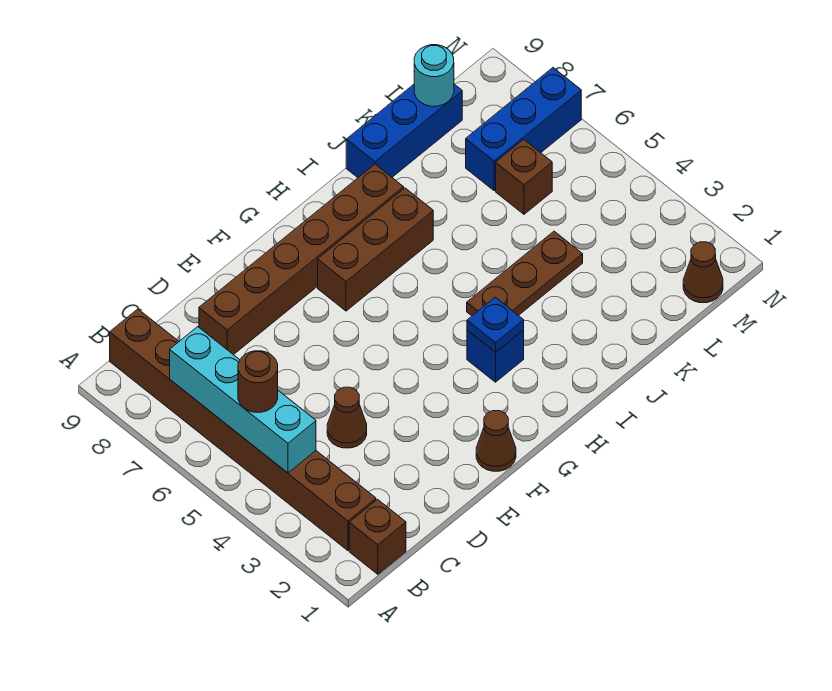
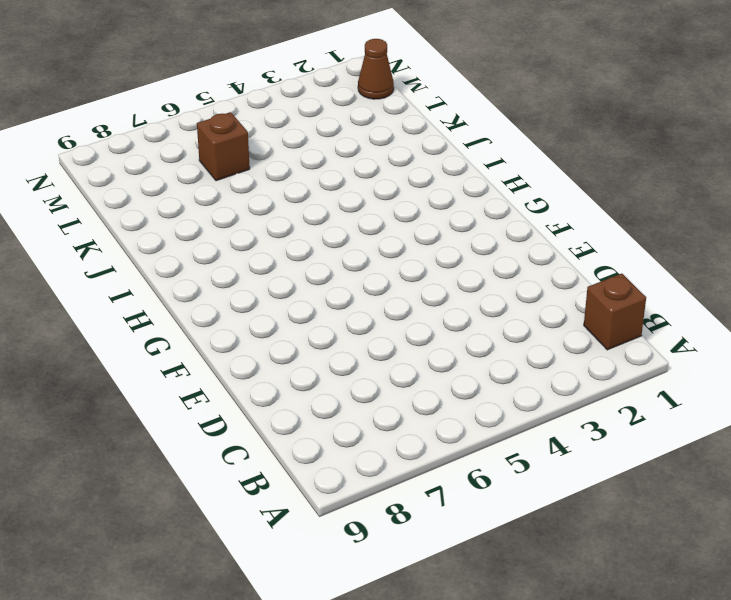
none -> brown 1x8 brick [110,309,376,550]
none -> brown 1x1 cone [327,387,367,448]
none -> brown 1x6 brick [199,164,404,355]

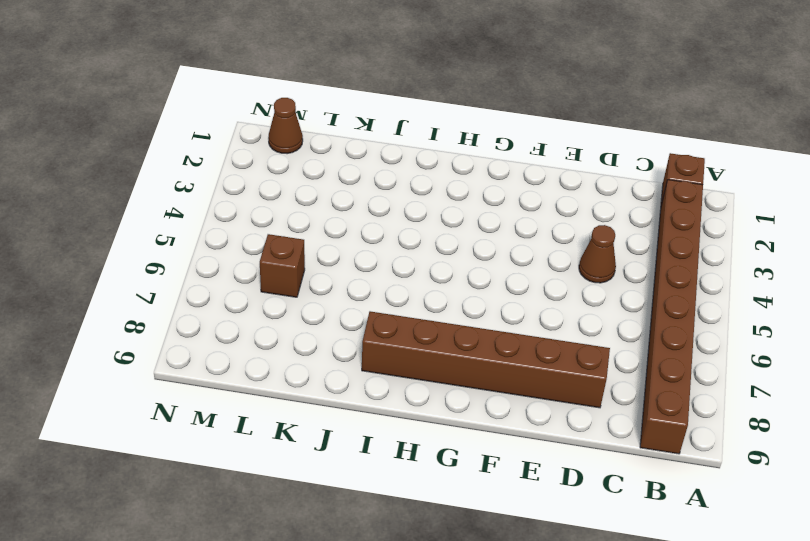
none -> brown 1x1 cone [476,411,516,471]
none -> brown 1x3 brick [318,188,433,311]
none -> blue 1x1 brick [467,330,524,382]

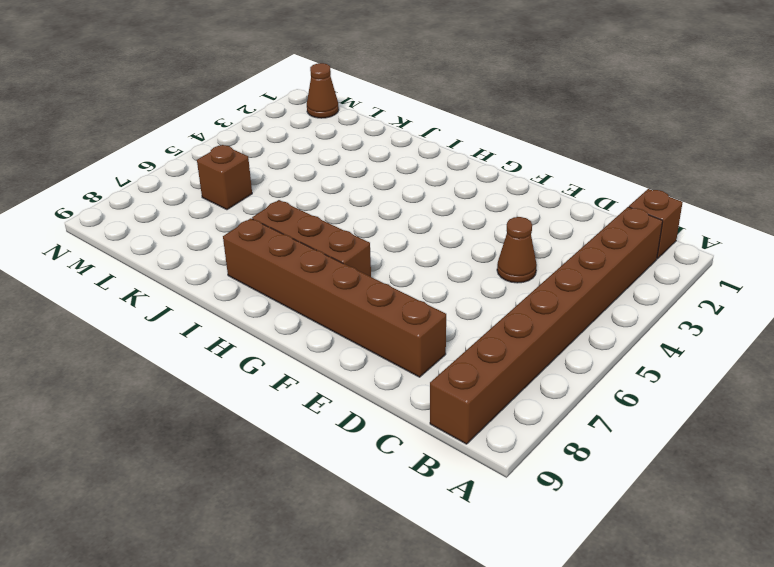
none -> brown 1x1 cone [476,411,516,471]
none -> blue 1x1 brick [467,330,524,382]
none -> brown 1x3 plate [467,231,583,316]

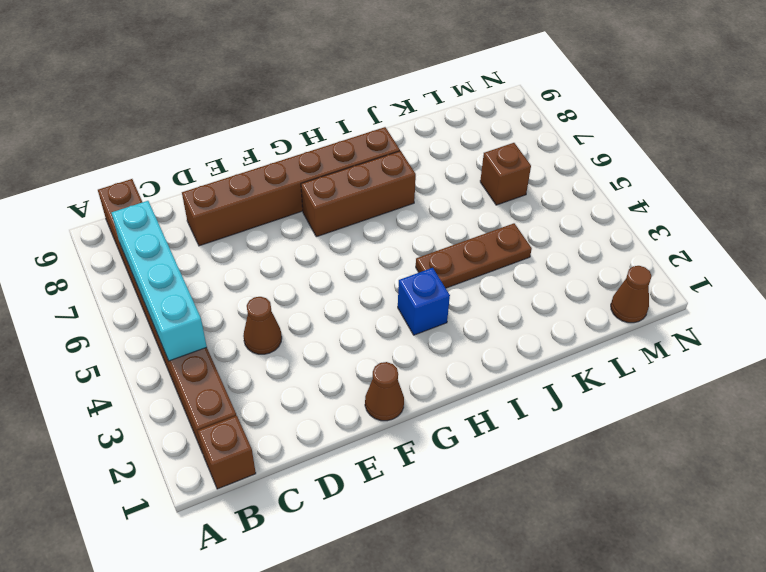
none -> blue 1x3 brick [346,84,462,178]
none -> blue 1x3 brick [466,68,581,191]
none -> blue 1x1 plate [467,297,524,352]

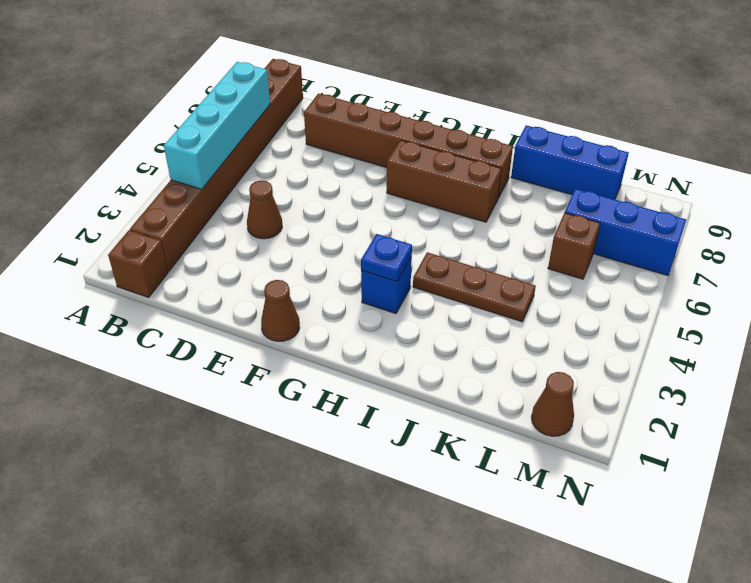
none -> cyan 1x1 round brick [414,45,454,106]
none -> brown 1x1 round brick [238,351,278,412]

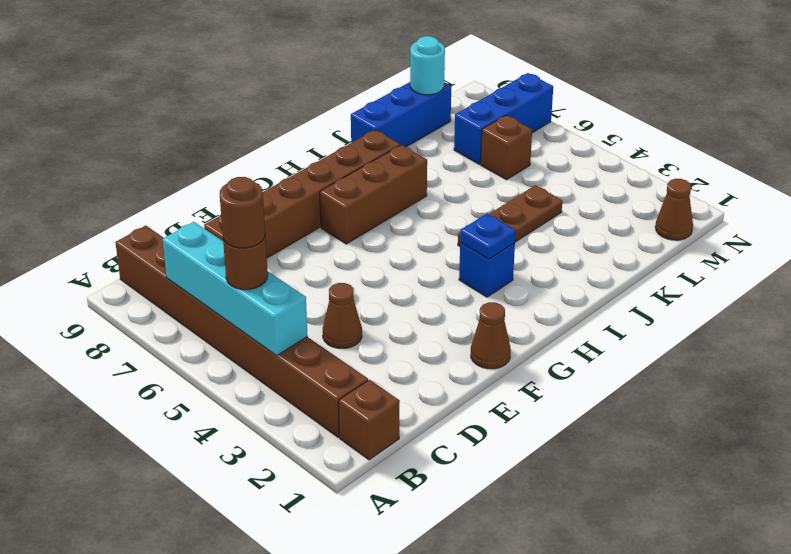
brown 1x1 round brick [220,177,265,248] -> none

